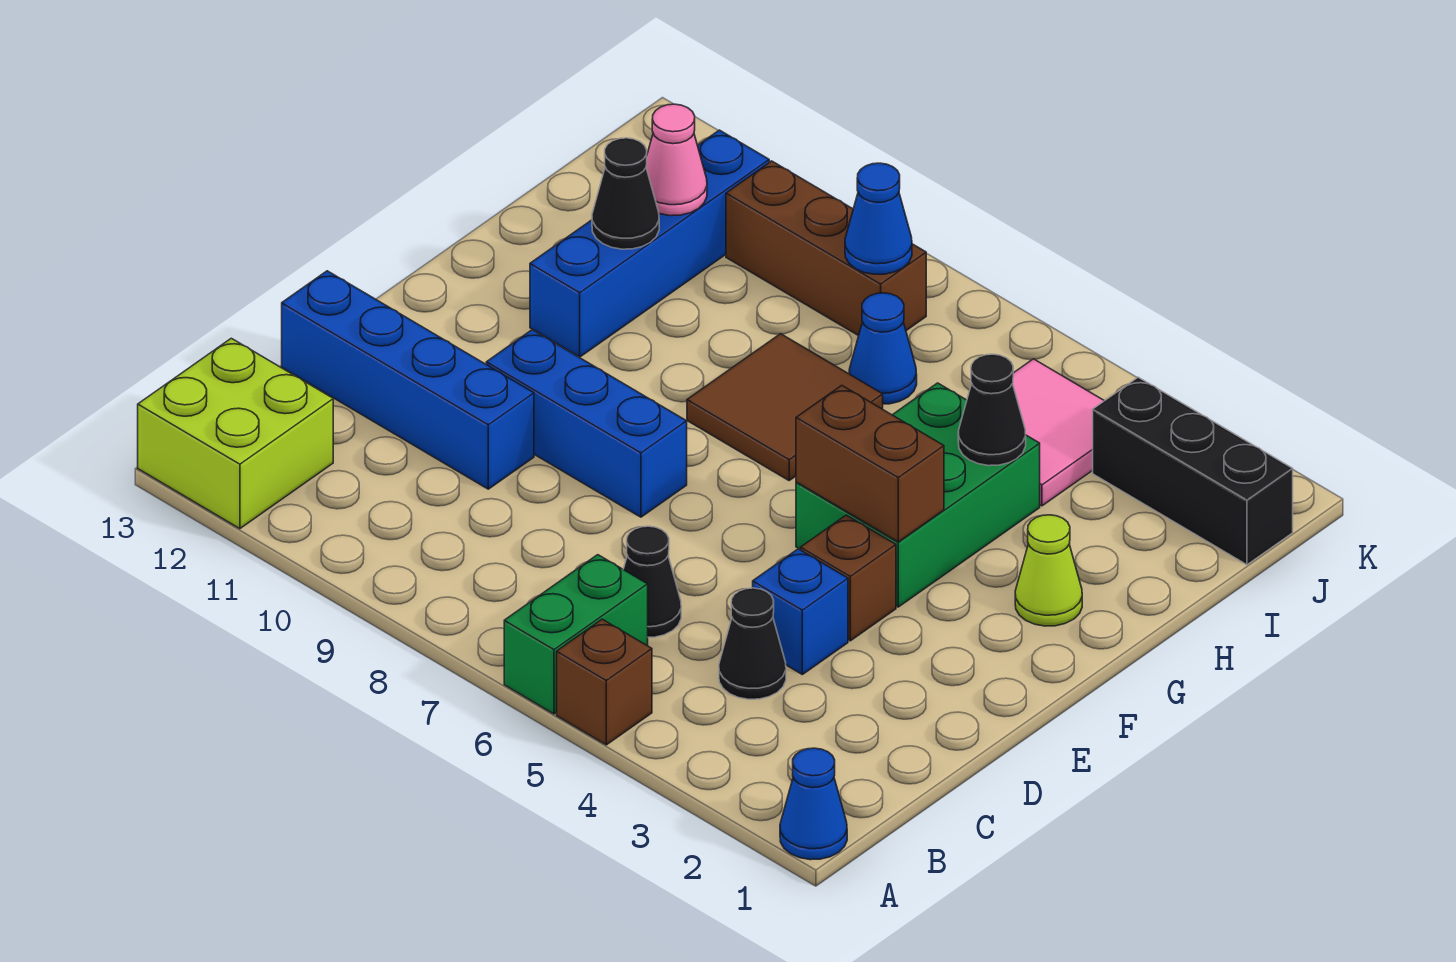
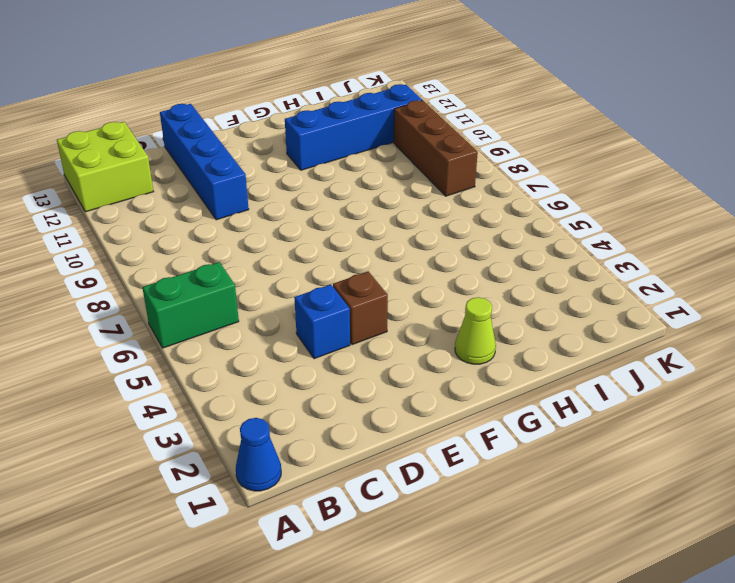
none -> brown 1x1 brick [557,619,652,745]
none -> black 1x1 cone [719,588,786,699]
none -> black 1x1 cone [623,526,681,637]

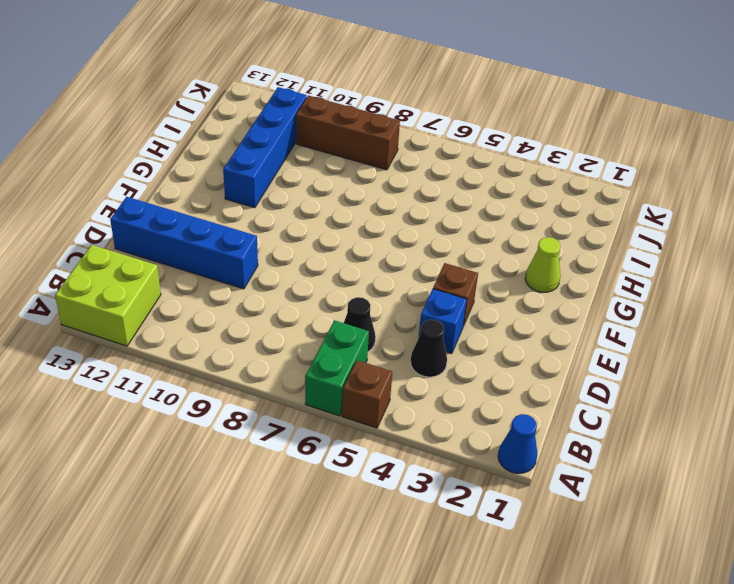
none -> blue 1x3 brick [486,330,687,517]
none -> green 2x3 brick [796,383,1040,607]
none -> brown 2x2 tile [687,334,883,480]

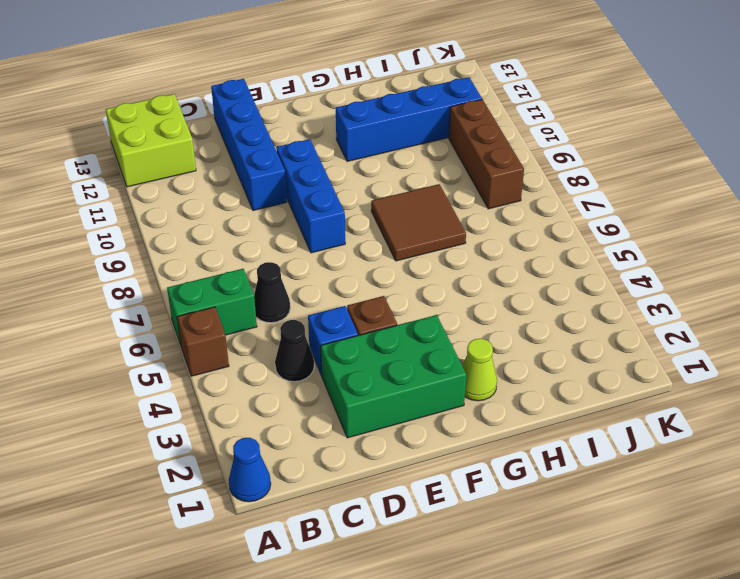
green 2x3 brick [321,315,466,438] -> green 2x3 brick moved to [796,383,1040,607]
none -> pink 2x2 tile [1013,359,1104,506]
none -> blue 1x1 cone [849,293,917,404]
none -> black 1x3 brick [1093,377,1293,565]

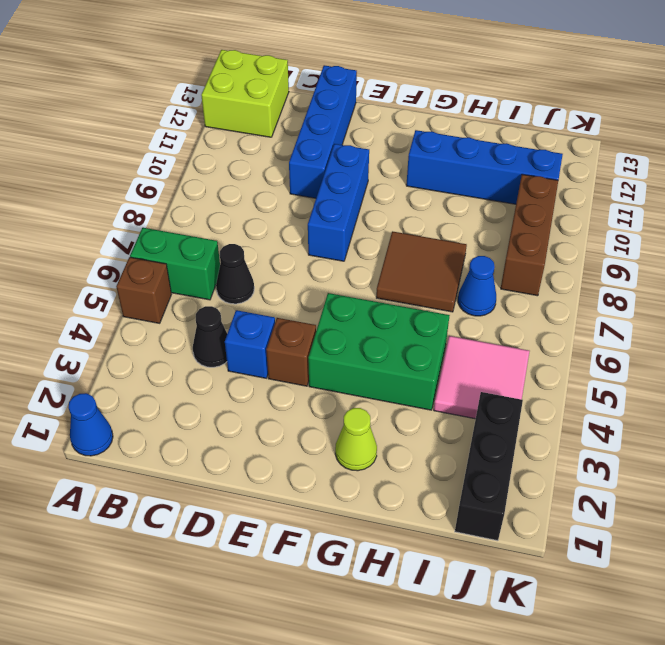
none -> brown 1x2 brick [796,385,944,542]
none -> black 1x1 cone [958,354,1026,466]
none -> black 1x1 cone [592,138,659,249]

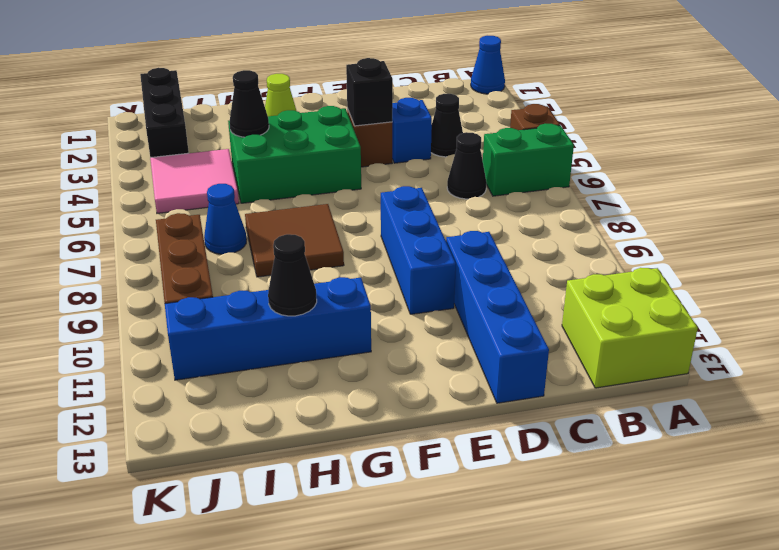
black 1x1 brick [346,58,393,126] -> none
none -> brown 1x2 brick [796,385,944,542]
none -> pink 1x1 cone [646,104,707,216]
none -> blue 1x1 cone [845,163,912,274]

